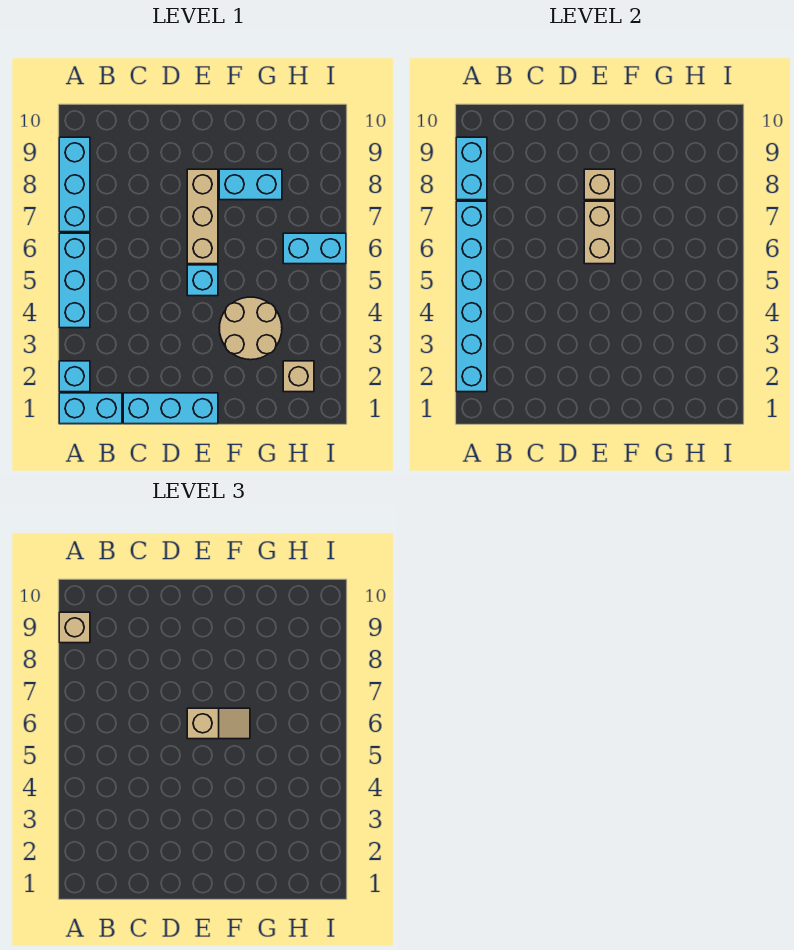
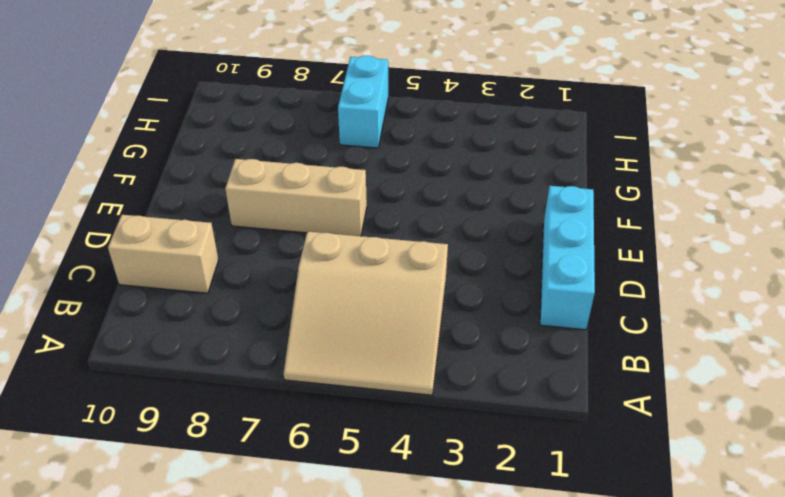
tan 3x3 slope [284,231,448,395] -> cyan 1x3 brick [59,233,90,328]
tan 1x2 brick [108,215,218,293] -> tan 1x2 brick moved to [584,201,615,264]
none -> cyan 1x2 brick [59,393,122,424]
none -> cyan 1x1 brick [59,361,90,392]
none -> cyan 1x3 brick [59,137,90,232]

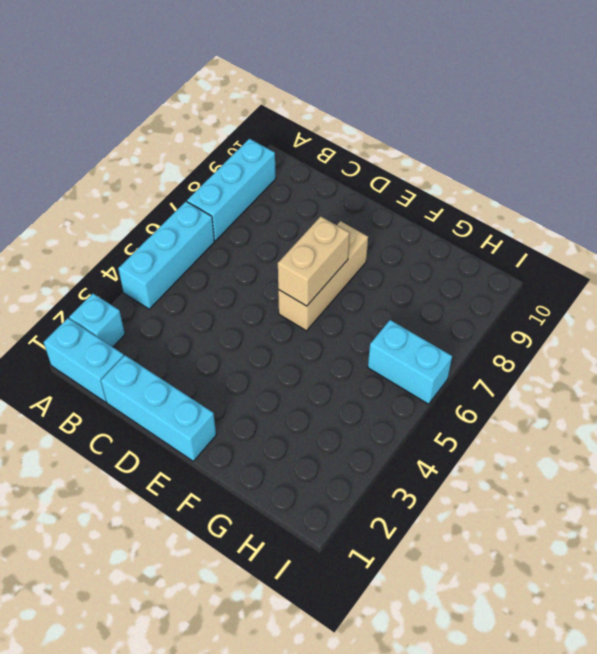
none -> cyan 1x1 brick [187,265,218,296]
none -> tan 2x2 round brick [219,297,282,360]
none -> cyan 1x2 brick [219,169,282,200]

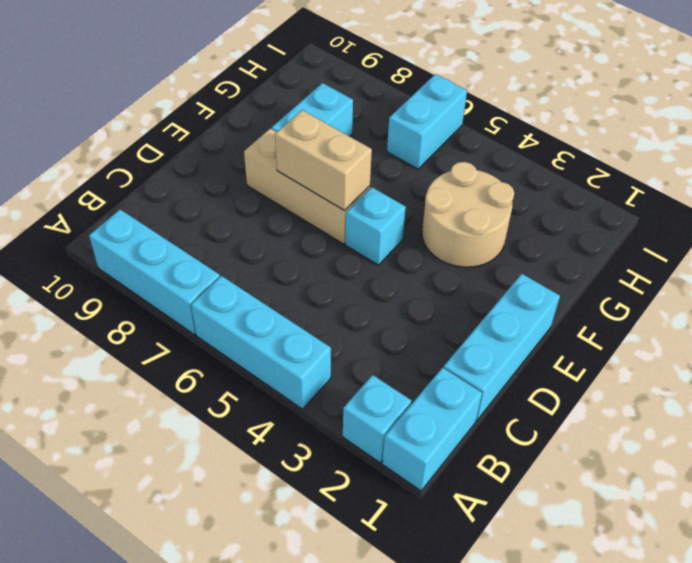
none -> tan 1x1 brick [283,361,314,392]
none -> cyan 1x6 brick [456,201,487,392]
none -> cyan 1x2 brick [456,137,487,200]

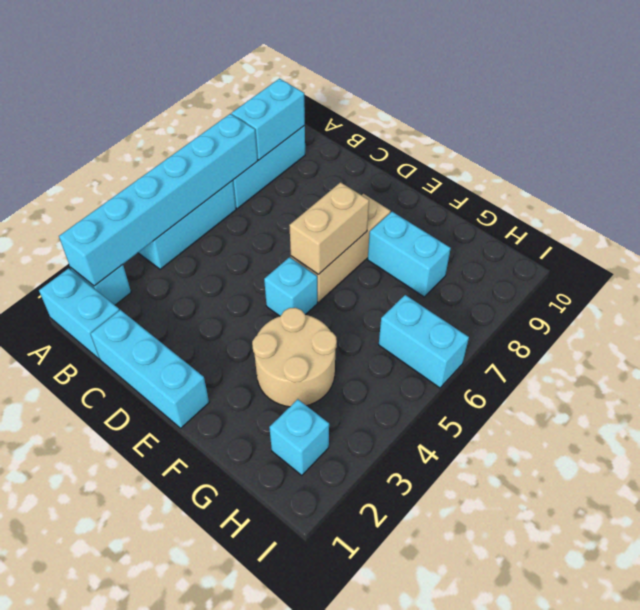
cyan 1x1 brick [269,399,329,475] -> tan 1x1 brick [283,361,314,392]
none -> tan 1x1 brick [584,169,615,200]
none -> tan 1x1 brick [59,612,90,643]
none -> tan 1x2 slope [187,708,250,739]

